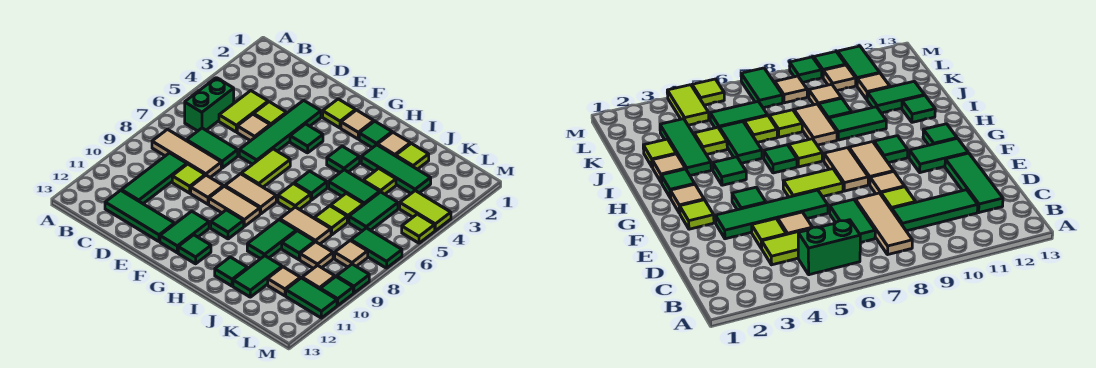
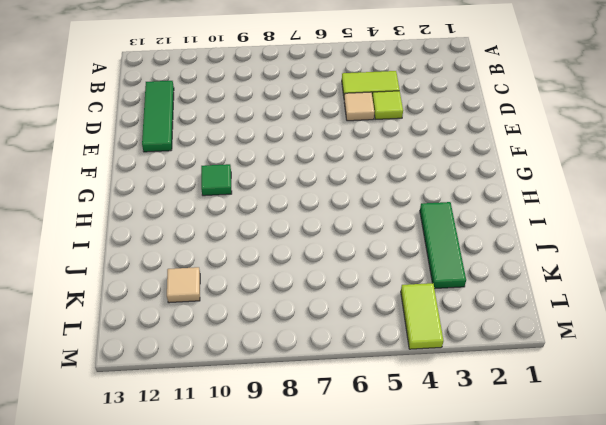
none -> green 1x2 brick [185,78,234,131]
none -> tan 1x3 tile [152,129,221,177]
none -> green 1x2 tile [187,128,238,168]
none -> green 1x3 tile [121,153,187,204]

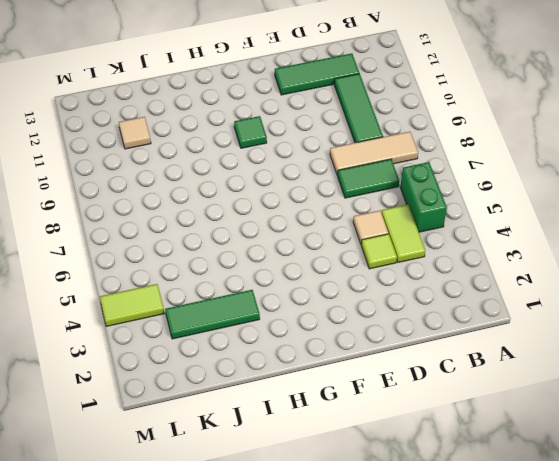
none -> lime 1x1 tile [172,164,205,193]
none -> green 1x4 tile [239,100,321,164]
none -> tan 1x1 tile [191,175,223,204]
none -> lime 1x1 tile [323,99,356,128]

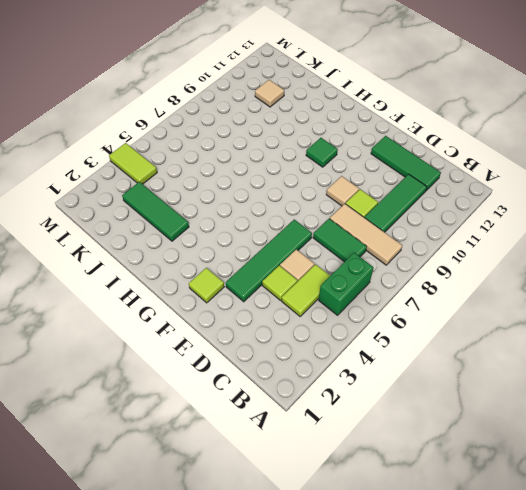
none -> green 1x1 tile [290,124,323,153]
none -> lime 1x2 tile [241,149,290,187]
none -> tan 1x2 tile [225,174,276,214]
none -> tan 1x2 tile [209,186,260,226]

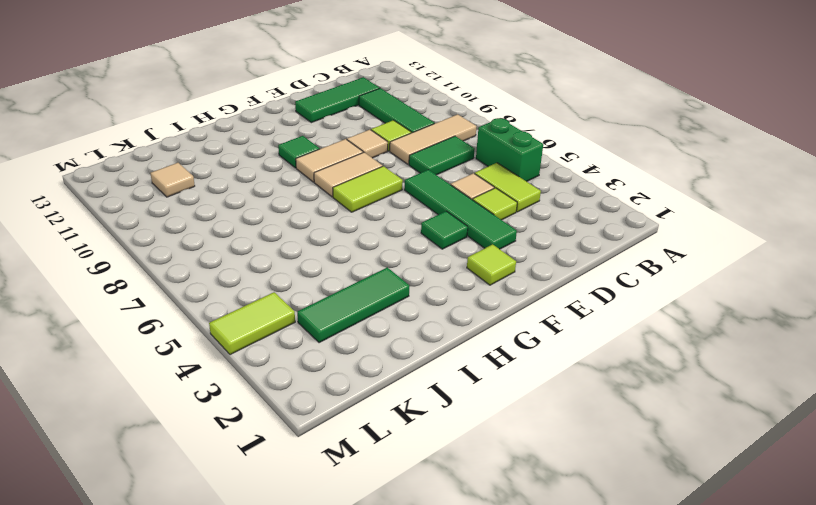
lime 1x2 tile [333,166,403,212] -> lime 1x2 tile turned to [241,149,290,187]
none -> green 1x2 tile [160,211,209,253]
none -> tan 1x1 tile [341,110,374,139]
none -> green 1x1 tile [178,235,211,264]
none -> green 1x1 tile [359,121,392,148]

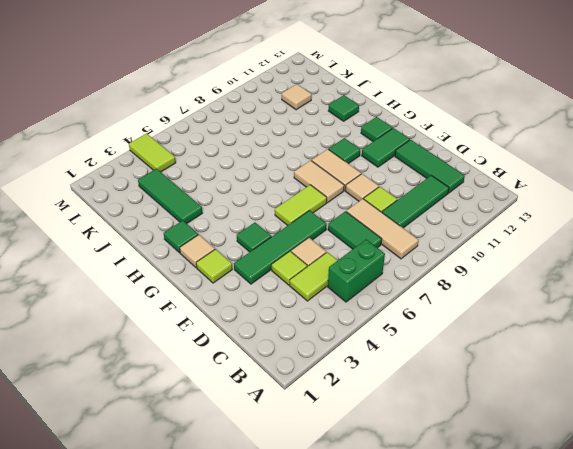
none -> green 1x1 tile [327,146,360,173]
none -> green 1x1 tile [294,171,327,200]
none -> lime 1x1 tile [278,184,311,210]
none -> tan 1x1 tile [377,133,410,156]

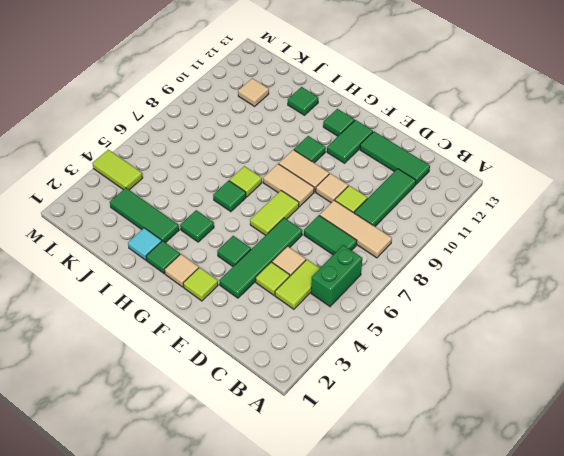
cyan 1x1 tile [128,228,162,260] -> tan 1x1 tile [377,133,410,156]
none -> green 1x2 tile [329,170,380,204]
none -> tan 1x2 tile [280,207,331,244]
none -> green 1x2 tile [247,220,296,259]
none -> lime 1x1 tile [396,143,429,169]

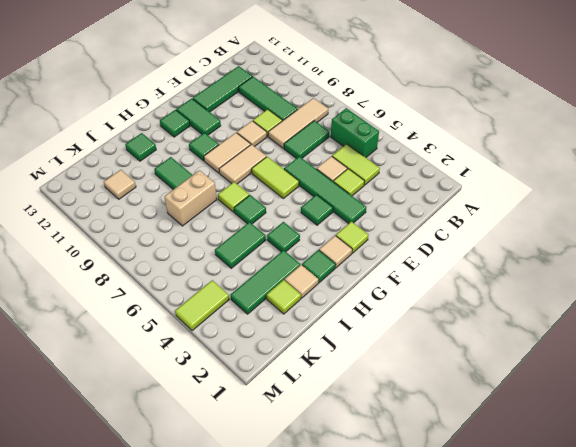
tan 1x2 brick [165,170,217,226] -> tan 1x2 tile [280,207,331,244]
none -> lime 1x1 tile [363,168,396,194]
none -> lime 1x1 tile [331,193,364,222]
none -> lime 1x1 tile [314,206,347,235]
none -> green 1x1 tile [282,231,315,260]

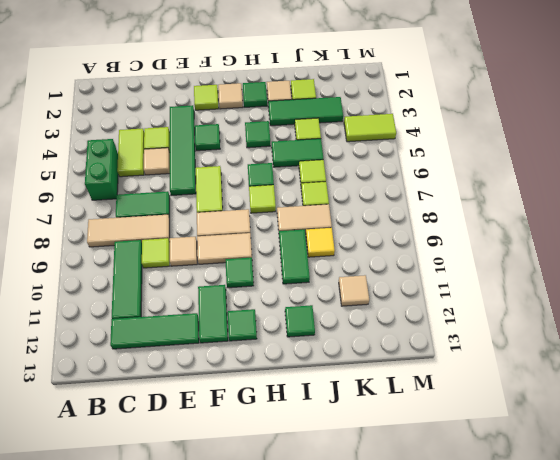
yellow 1x1 tile [306,228,335,257] -> green 1x1 tile [282,231,315,260]
none -> green 1x2 tile [233,256,282,297]
none -> green 1x2 tile [349,192,398,231]
none -> tan 1x1 tile [300,242,333,268]
none -> green 1x2 tile [351,228,402,268]

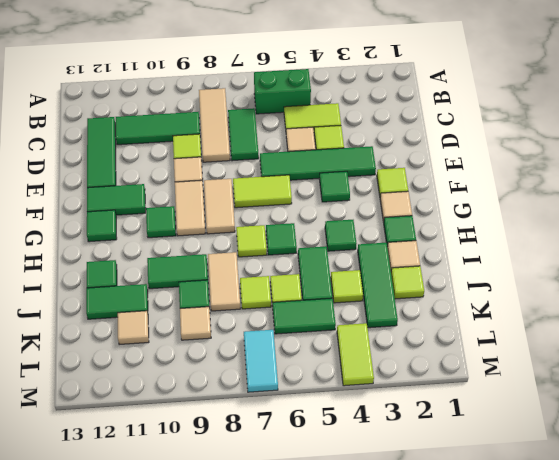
cyan 1x2 tile [244,330,278,392] -> green 1x2 tile [351,228,402,268]
none -> tan 1x1 tile [335,241,368,267]
none -> tan 1x1 tile [302,265,335,289]
none -> green 1x2 tile [286,278,337,318]
none -> lime 1x1 tile [402,214,435,243]

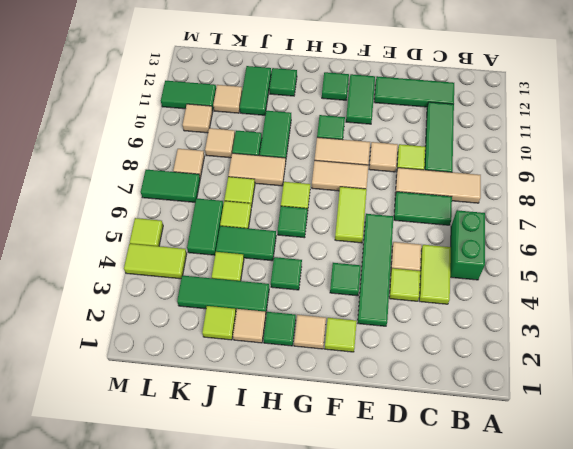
none -> green 1x1 tile [337,264,369,293]
none -> green 1x1 tile [320,277,353,305]

